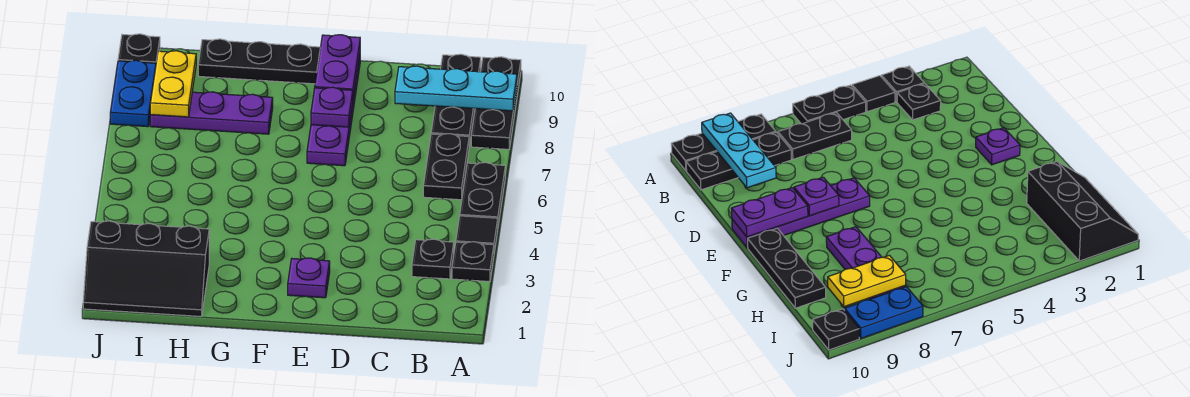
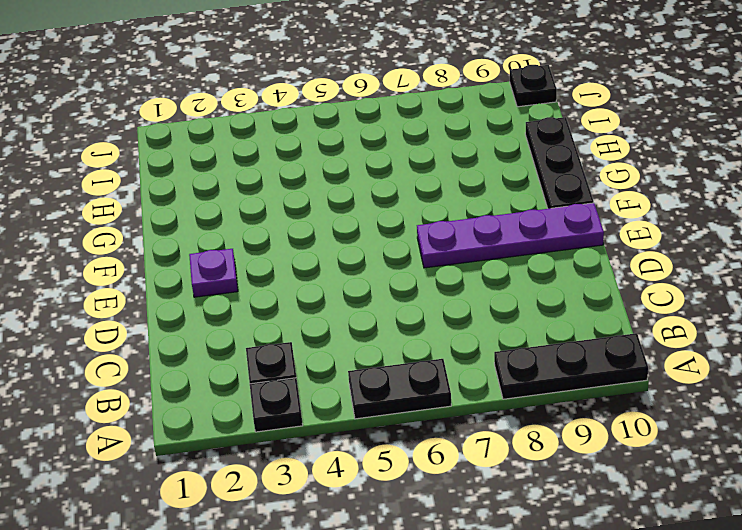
none -> black 1x1 tile [456,216,498,252]
none -> black 1x2 plate [423,134,469,200]
none -> black 1x3 plate [431,54,481,146]

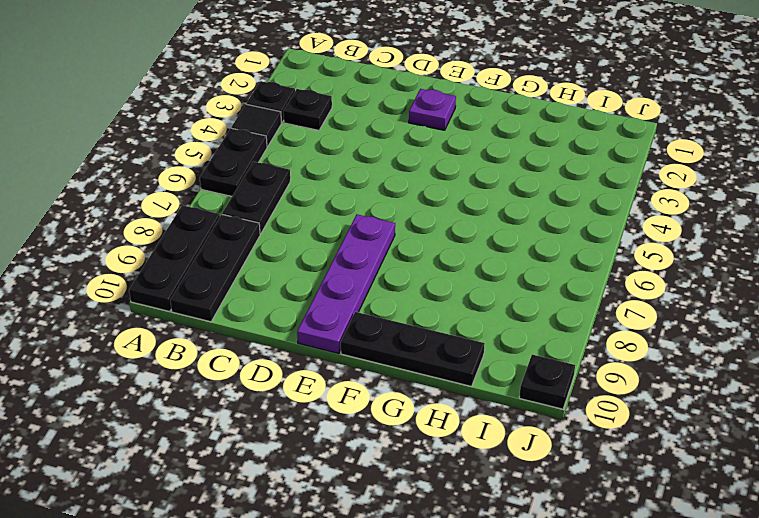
none -> purple 1x3 plate [150,92,273,134]
none -> black 2x3 slope [83,221,209,316]
none -> blue 1x2 plate [110,60,156,127]

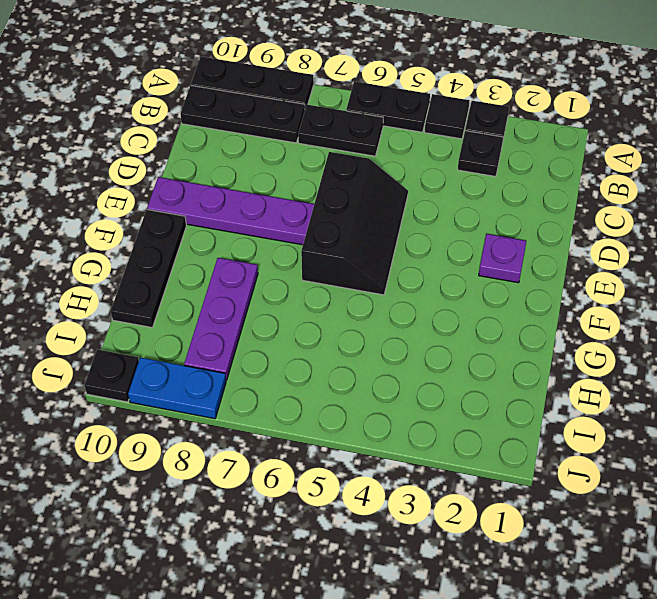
black 2x3 slope [301,152,408,295] -> black 2x3 slope moved to [83,221,209,316]
none -> cyan 1x3 plate [395,66,517,111]
none -> purple 1x1 plate [311,87,353,127]
none -> purple 1x2 plate [315,35,360,97]

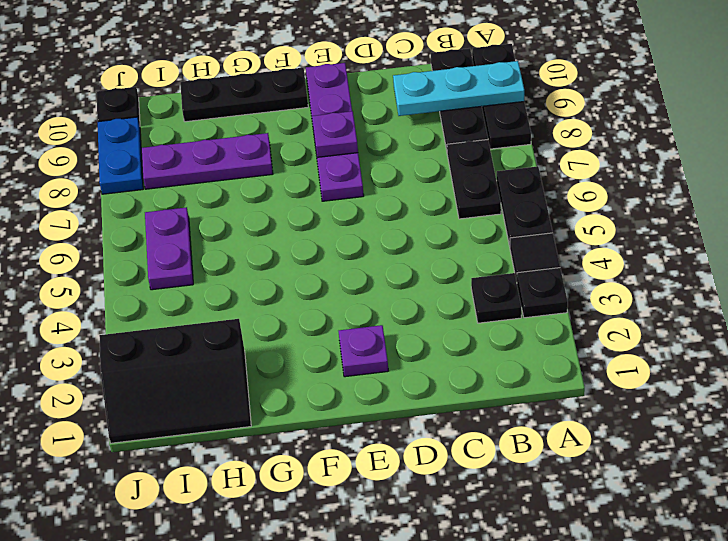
purple 1x2 plate [145,207,193,290] -> purple 1x2 plate moved to [315,35,360,97]
none -> yellow 1x2 plate [150,51,196,117]

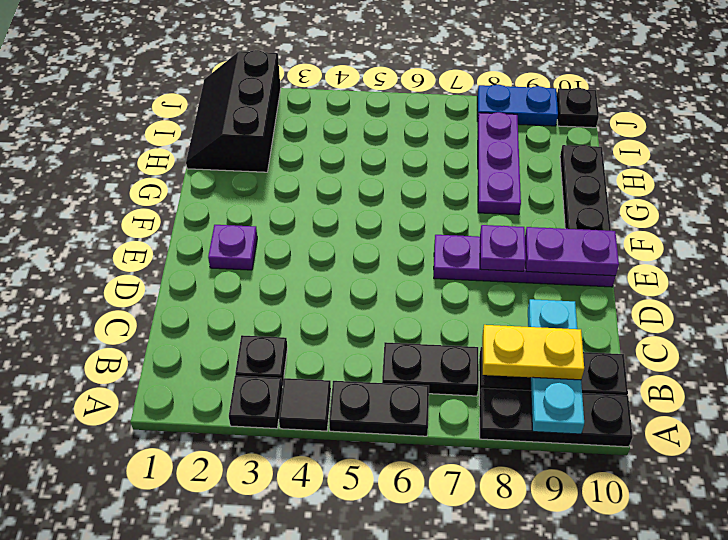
yellow 1x2 plate [482,325,584,380] -> yellow 1x2 plate moved to [150,51,196,117]

